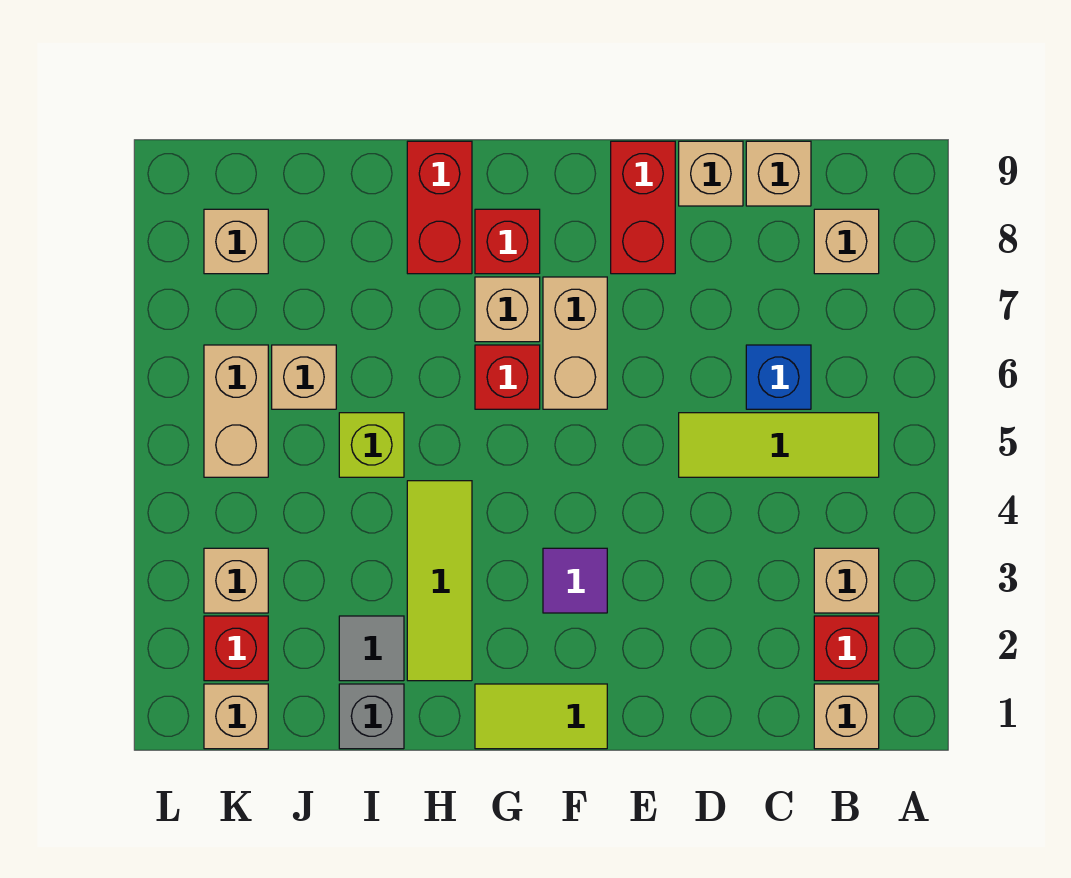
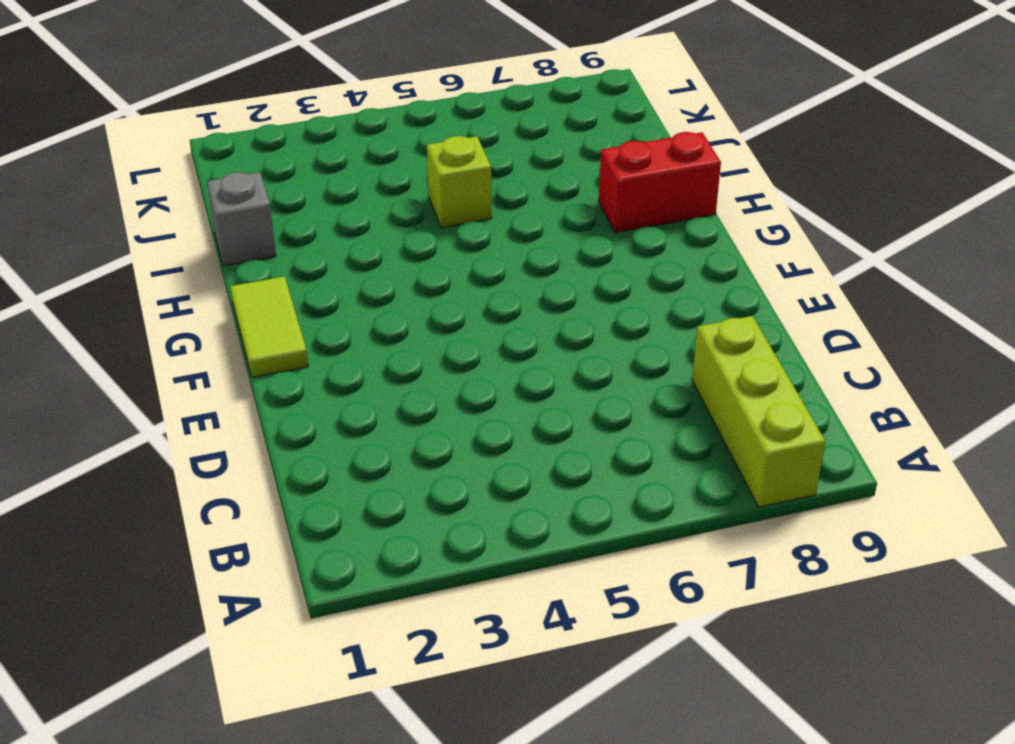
lime 1x3 brick [692,316,825,507] -> tan 1x1 brick [814,209,879,274]
none -> tan 1x1 brick [814,684,879,749]
none -> red 1x1 brick [814,616,879,681]
none -> tan 1x1 brick [814,548,879,613]

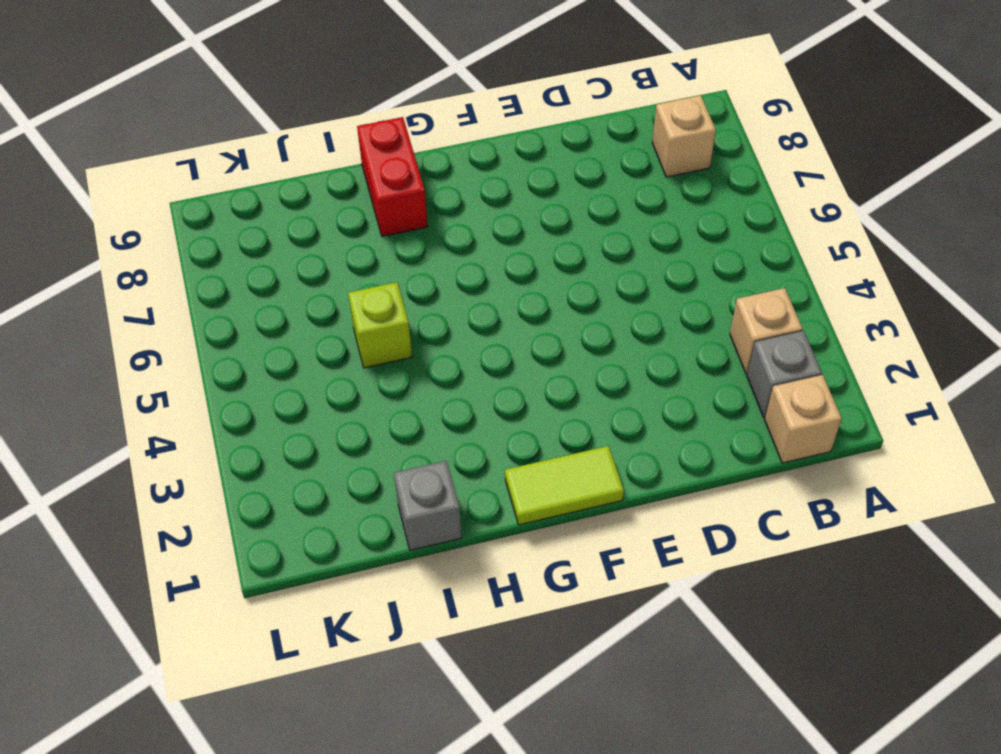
grey 1x1 brick [747,331,822,418] -> red 1x1 brick [814,616,879,681]
none -> lime 1x3 tile [679,413,879,477]
none -> blue 1x1 brick [746,345,811,409]
none -> tan 1x1 brick [746,141,811,206]

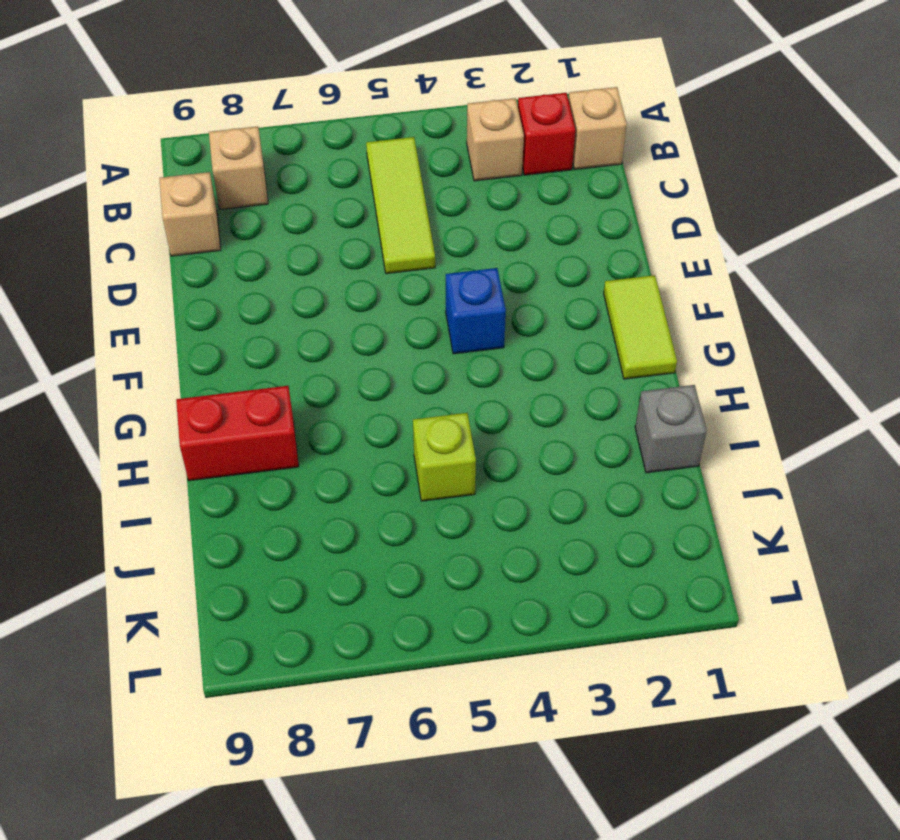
blue 1x1 brick [446,268,506,354] -> blue 1x1 brick moved to [746,345,811,409]
none -> tan 1x1 brick [679,141,743,206]
none -> red 1x2 brick [611,141,675,274]
none -> purple 1x1 tile [543,548,607,613]

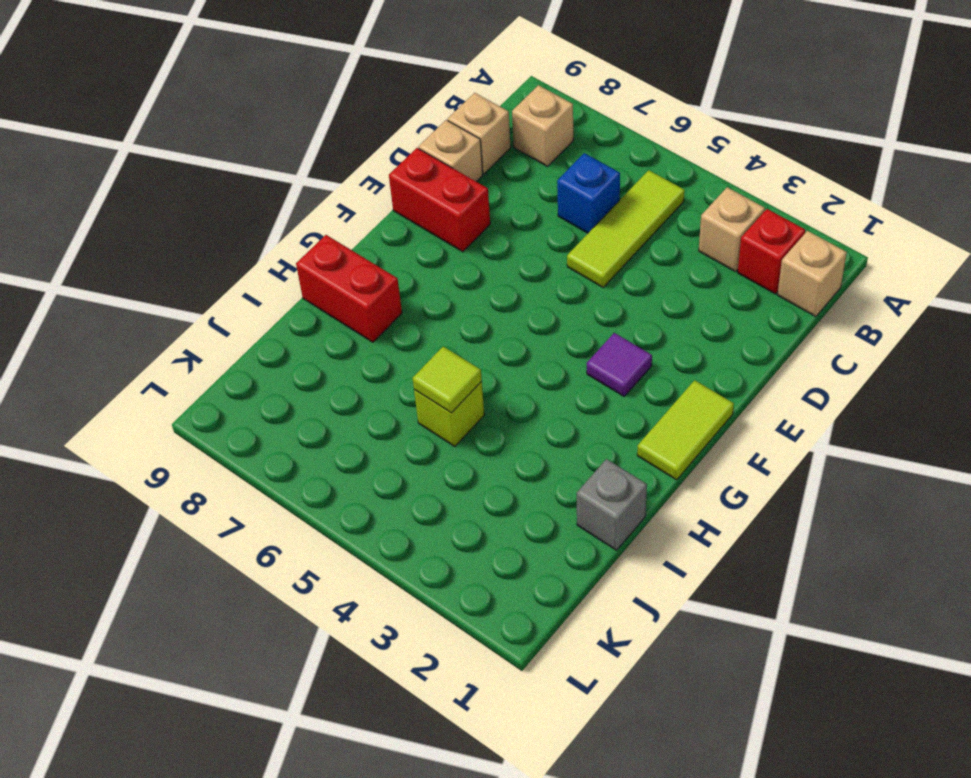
lime 1x1 tile [413,346,482,413] -> none
none -> tan 1x2 brick [543,277,607,409]
none -> red 1x1 brick [475,345,540,409]
none -> tan 1x1 brick [475,277,540,342]

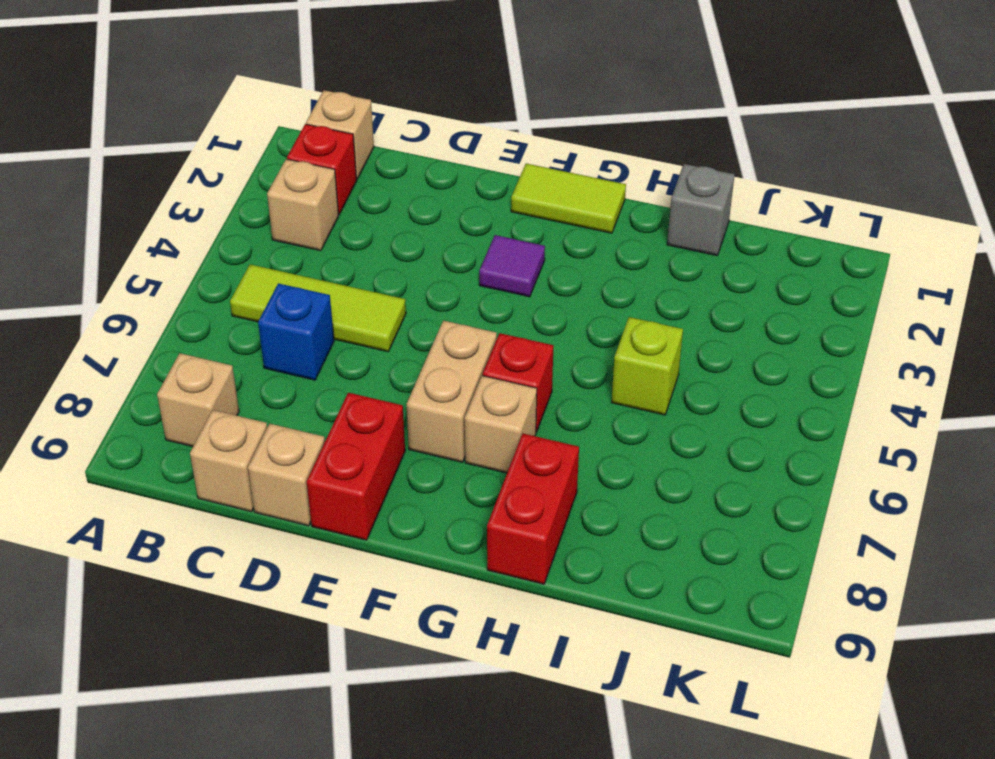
none -> red 1x1 brick [475,209,540,274]
none -> lime 1x3 tile [407,481,472,681]
none -> grey 1x1 tile [339,616,404,681]

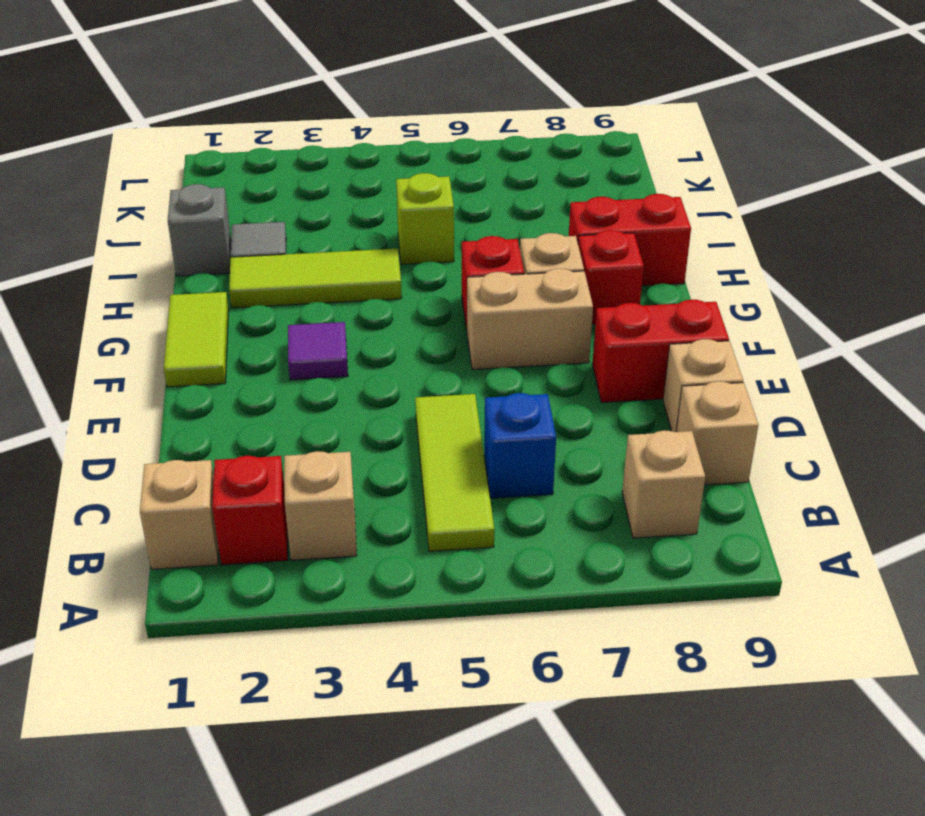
none -> tan 1x1 brick [272,345,336,409]
none -> tan 1x1 brick [204,684,268,749]
none -> red 1x1 brick [204,616,268,681]

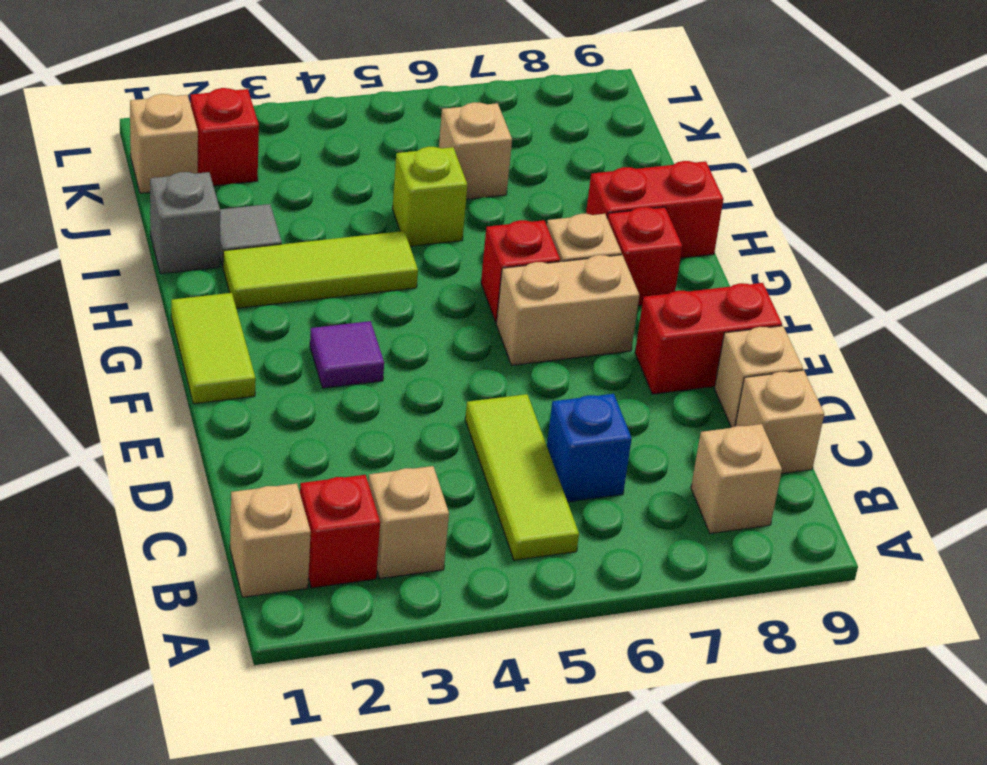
none -> tan 1x1 brick [204,548,268,613]
none -> tan 1x2 brick [204,345,268,477]
none -> tan 1x1 brick [204,209,268,274]

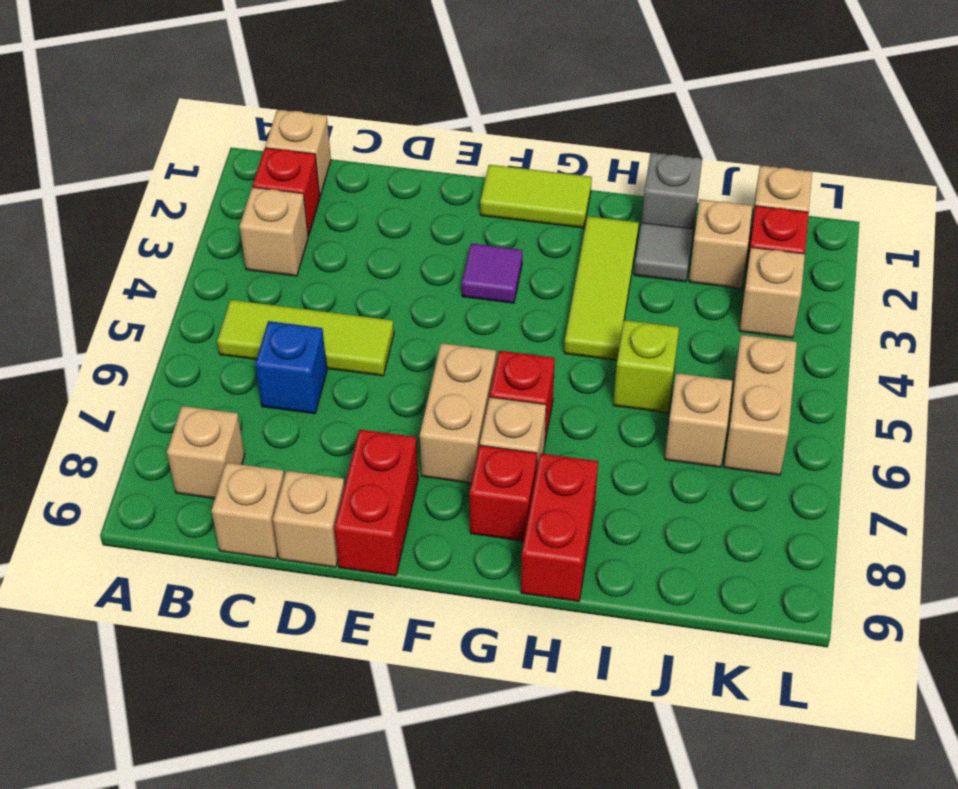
tan 1x1 brick [689,199,752,289] -> tan 1x1 brick moved to [204,209,268,274]

